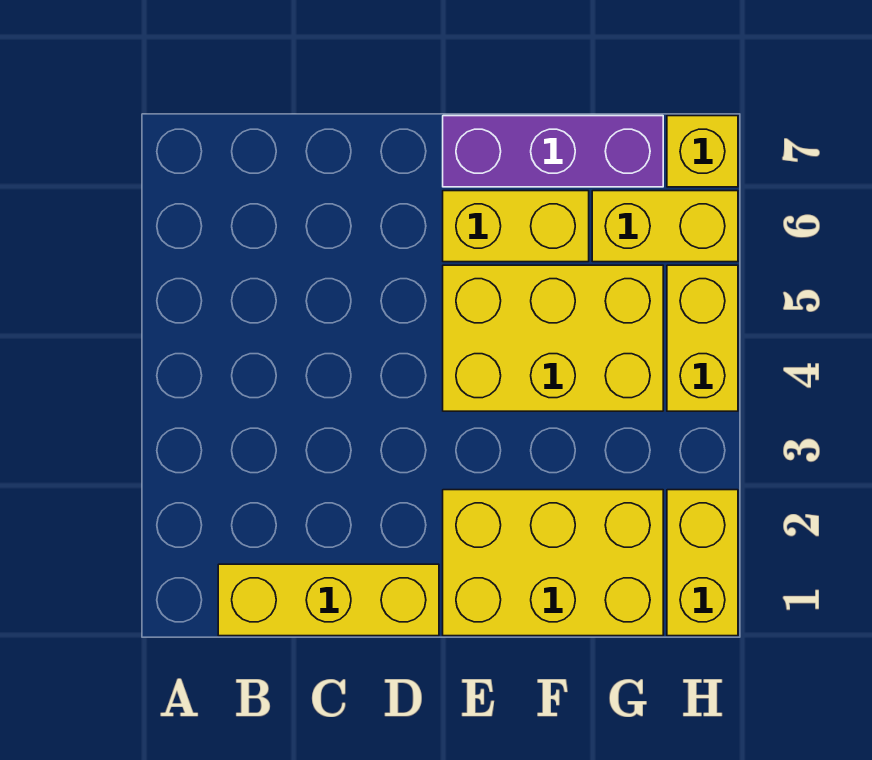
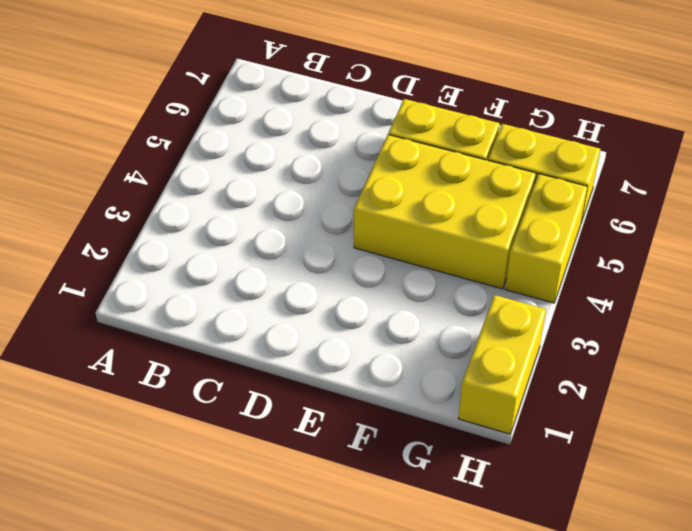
none -> yellow 1x3 brick [218,564,439,636]
none -> yellow 2x3 brick [443,490,663,636]

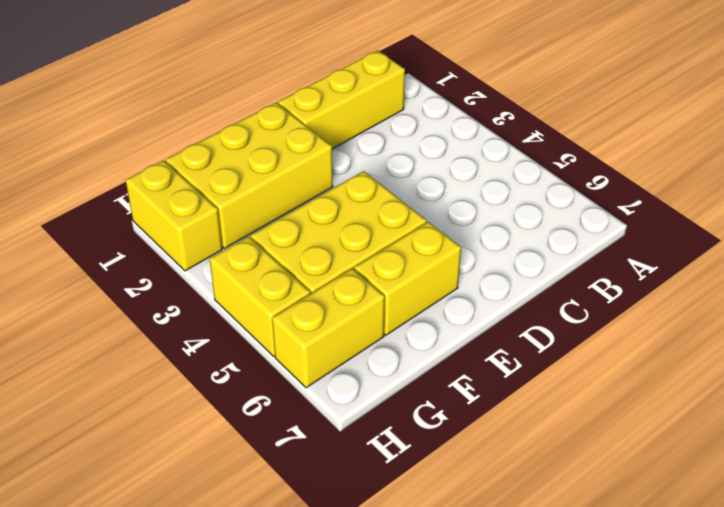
none -> purple 1x3 brick [443,116,663,187]
none -> yellow 1x1 brick [667,116,738,187]

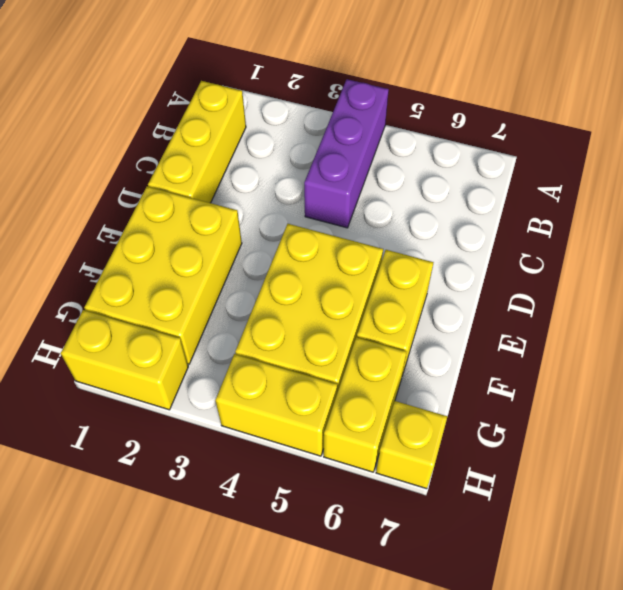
purple 1x3 brick [304,79,389,228] -> purple 1x3 brick moved to [443,116,663,187]

